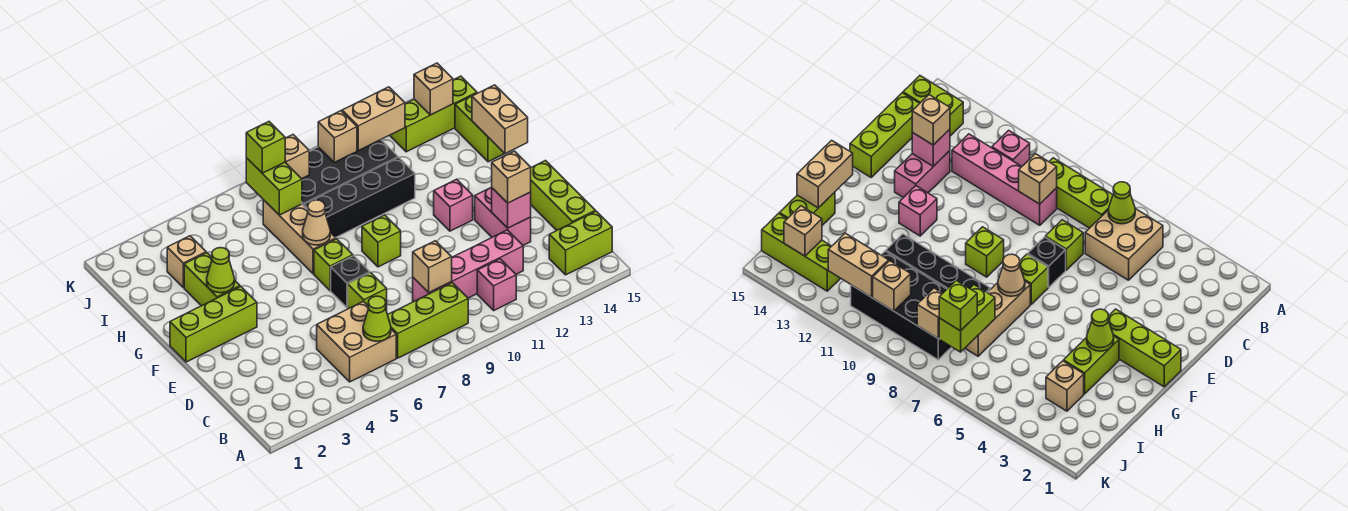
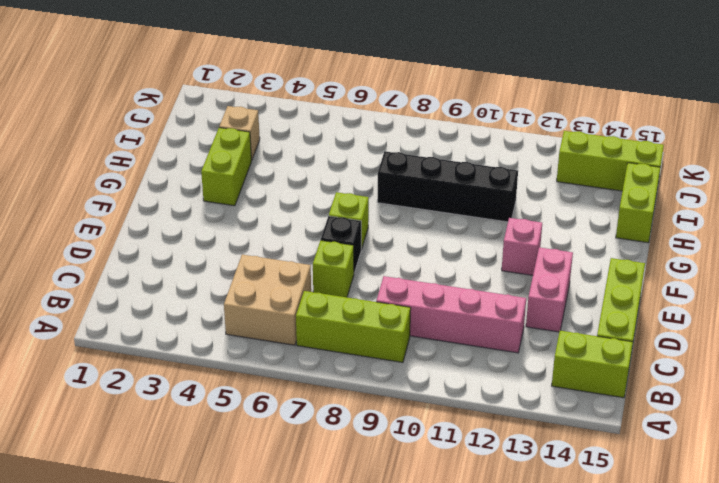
none -> pink 1x1 brick [477,259,516,310]
none -> lime 1x3 brick [170,286,257,362]
none -> lime 1x1 brick [362,215,401,267]
none -> tan 1x3 brick [263,200,336,274]

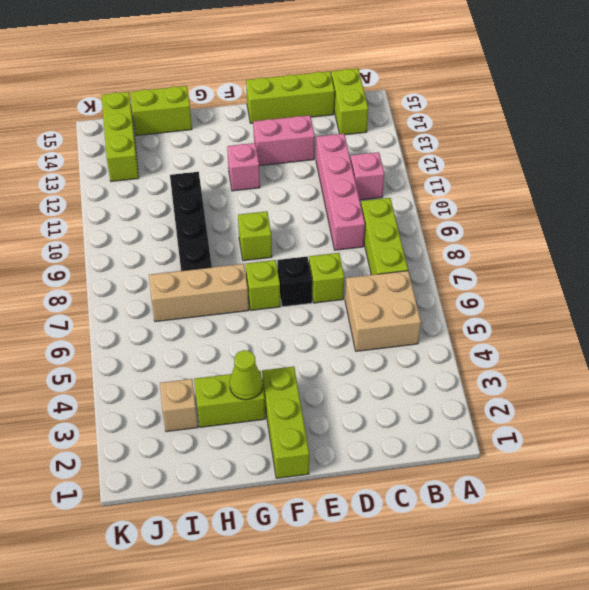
none -> black 2x4 brick [302,140,398,206]
none -> lime 1x1 cone [363,296,391,341]
none -> tan 1x1 brick [413,241,452,293]
none -> pink 1x1 brick [492,188,531,228]

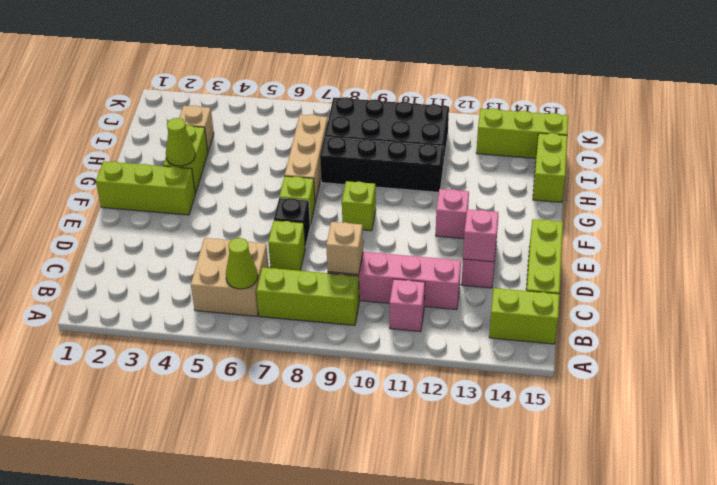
none -> tan 1x1 cone [303,200,330,245]
none -> tan 1x2 brick [472,85,528,154]
none -> lime 1x2 brick [246,158,302,215]
none -> tan 1x1 brick [285,135,309,179]

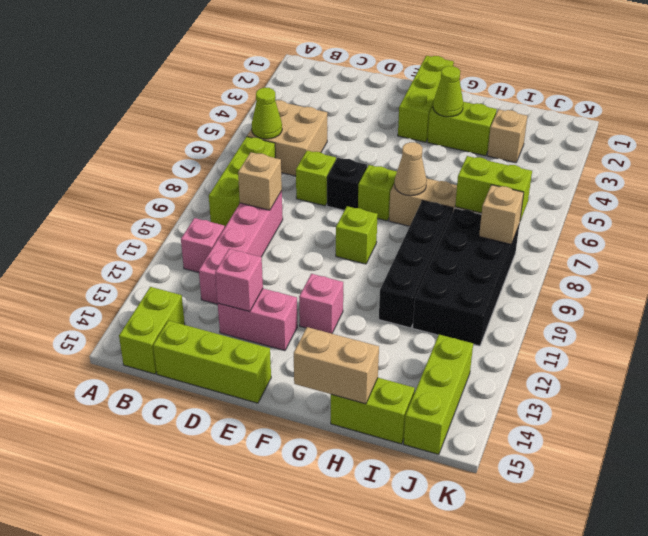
none -> tan 1x1 brick [318,111,357,162]
none -> tan 1x2 brick [342,87,405,151]
none -> tan 1x1 brick [414,63,453,115]
none -> tan 1x1 brick [492,151,531,203]

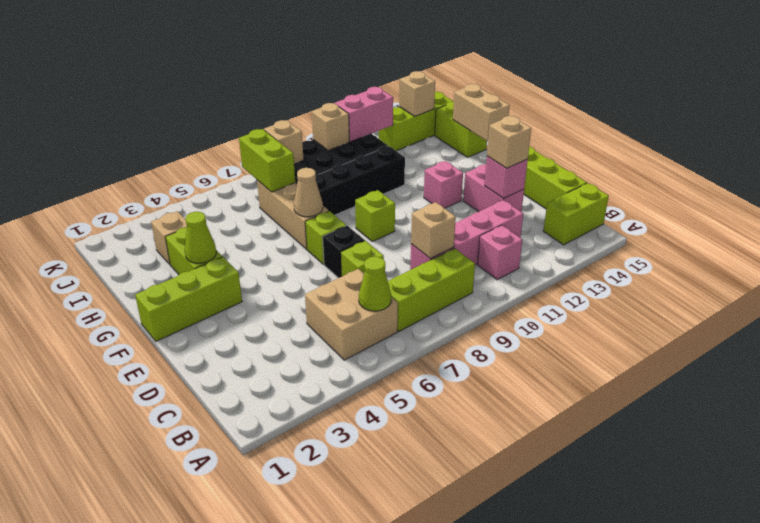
pink 1x2 brick [335,87,393,142] -> tan 1x2 brick [342,87,405,151]
none -> lime 1x1 brick [246,122,285,173]

